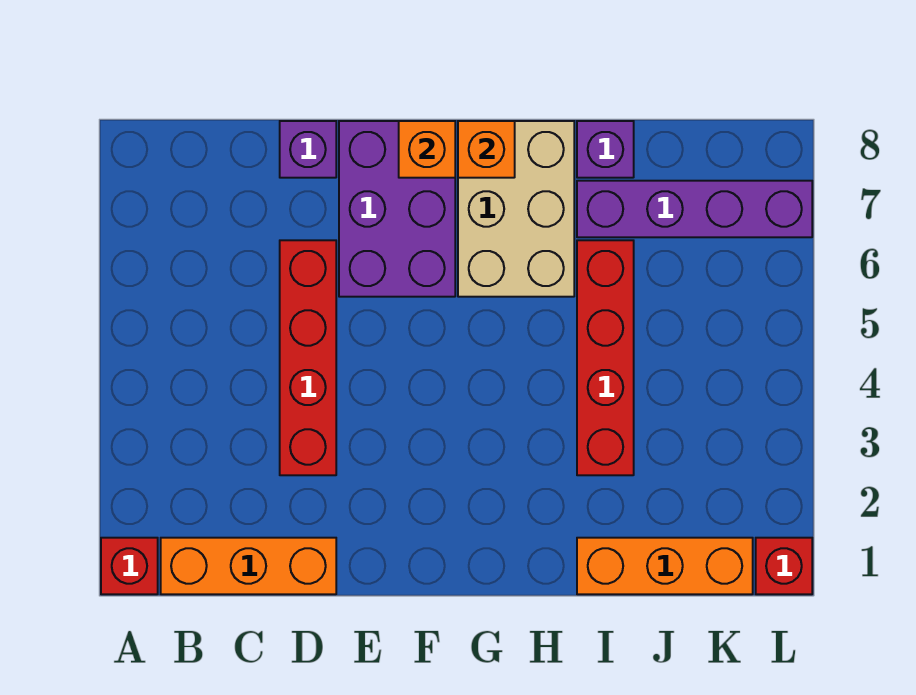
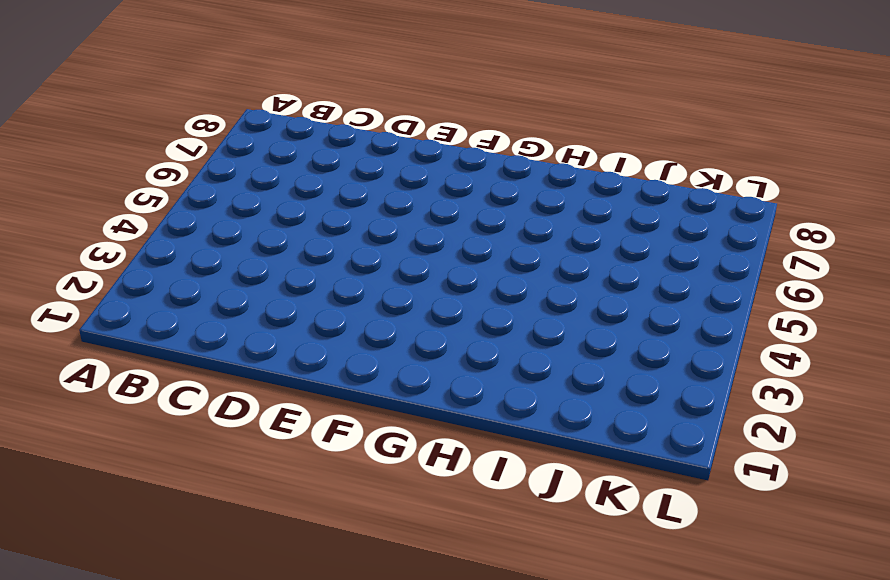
none -> red 1x1 brick [101,538,158,594]
none -> orange 1x3 brick [161,538,336,594]
none -> red 1x4 brick [280,240,336,475]

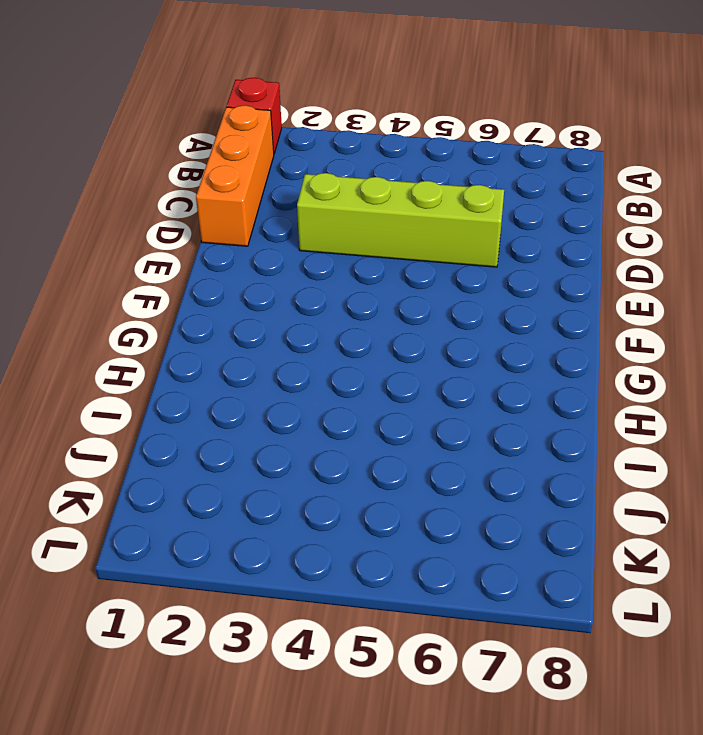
lime 1x4 brick [297,173,504,267] -> red 1x4 brick [280,240,336,475]
none -> purple 1x1 brick [280,121,336,178]
none -> purple 2x3 brick [339,121,455,297]
none -> tan 2x3 brick [458,121,574,297]

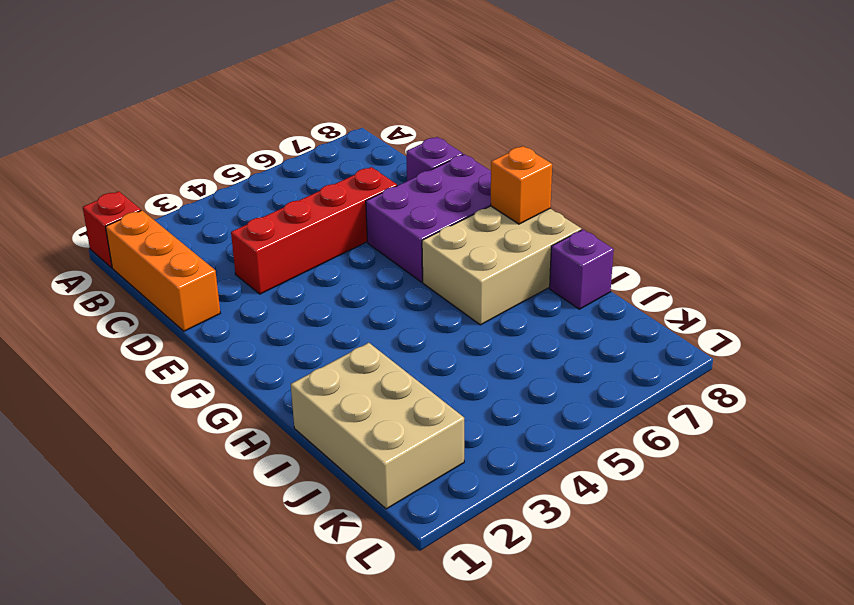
tan 2x3 brick [291,343,464,509] -> orange 1x3 brick [577,538,753,594]
none -> red 1x4 brick [577,240,634,475]
none -> purple 1x4 brick [577,181,812,237]
none -> red 1x1 brick [756,538,812,594]

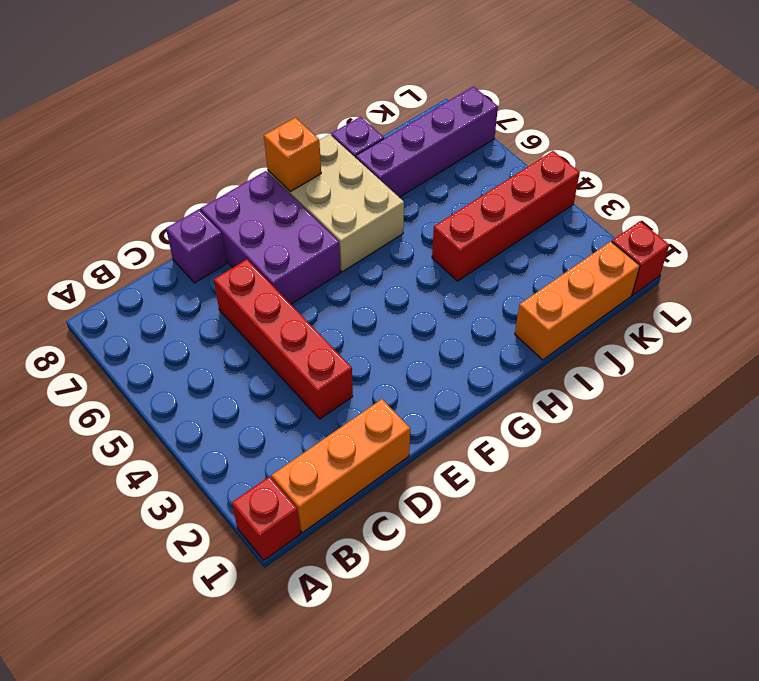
red 1x4 brick [432,151,580,281] -> red 1x4 brick turned to [577,240,634,475]
none -> orange 1x1 brick [399,121,455,178]

